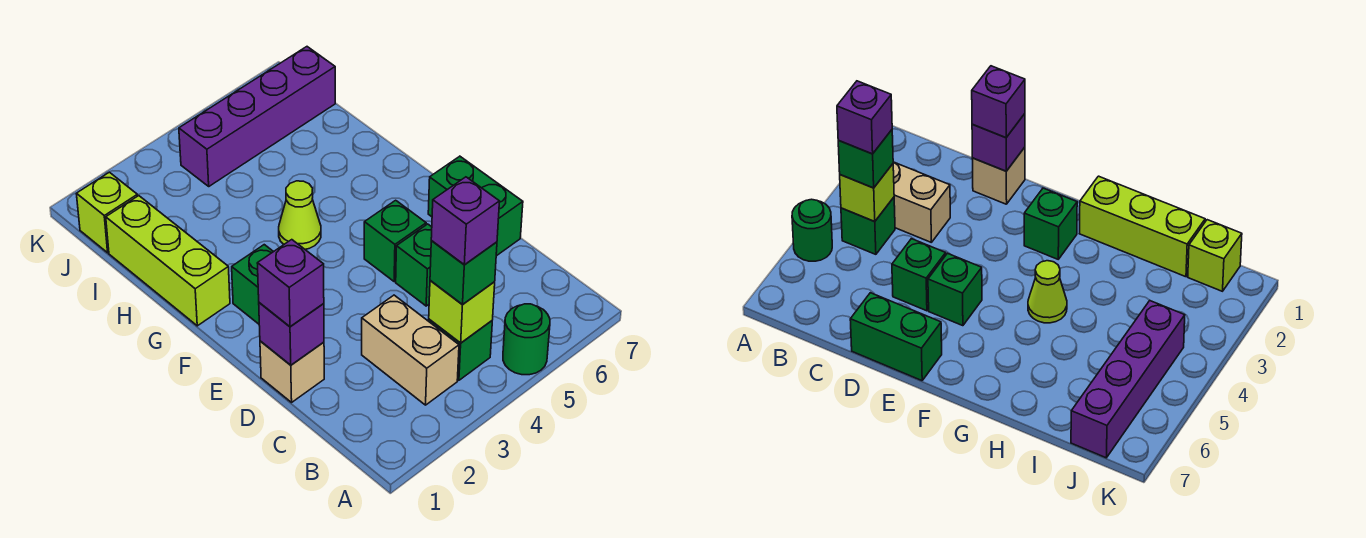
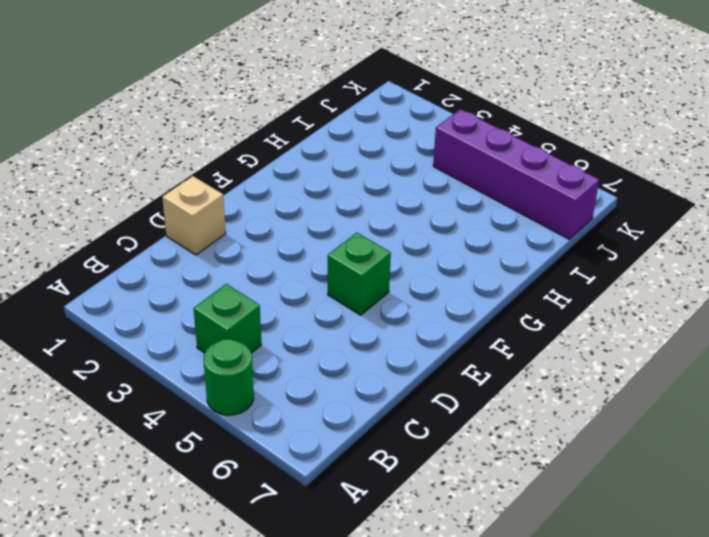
none -> tan 1x2 brick [362,295,459,405]
none -> green 1x1 brick [396,224,432,306]
none -> green 1x2 brick [428,156,523,256]

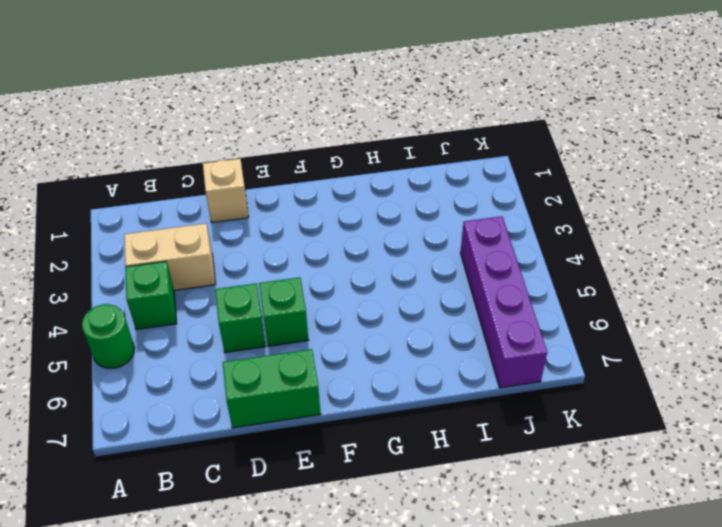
none -> green 1x1 brick [232,245,273,324]
none -> lime 1x3 brick [106,196,230,326]
none -> lime 1x1 cone [279,181,321,249]

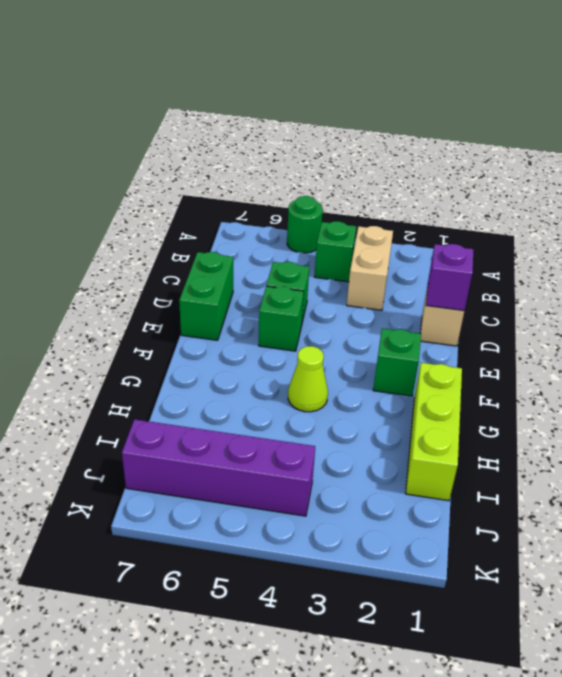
none -> lime 1x1 brick [76,172,137,253]
none -> lime 1x1 brick [429,280,495,343]
none -> green 1x1 brick [430,241,497,305]

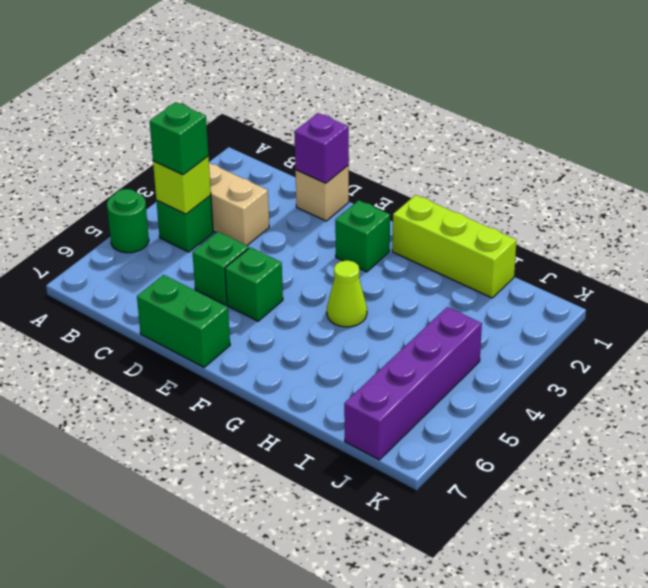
none -> lime 1x1 brick [76,172,137,253]
none -> purple 1x1 brick [257,240,324,327]
none -> purple 1x1 brick [431,177,499,265]

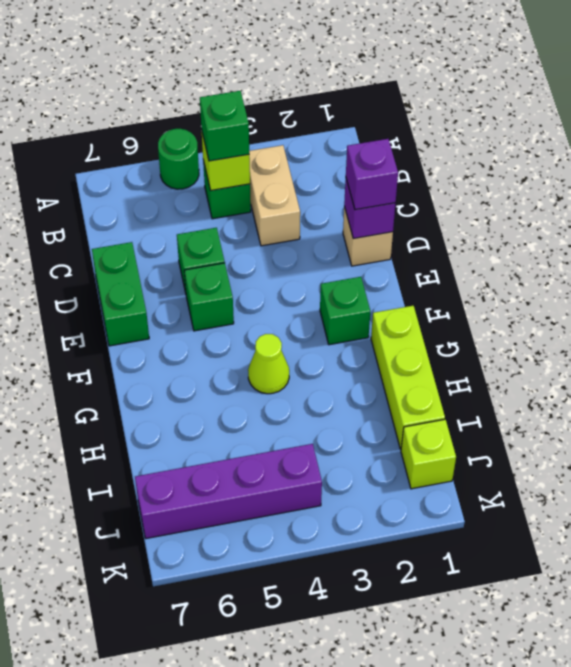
none -> purple 1x1 brick [431,177,499,265]

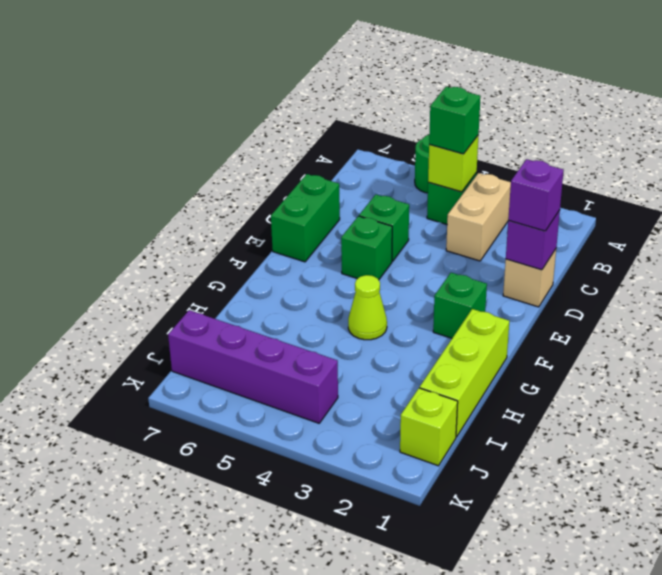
none -> purple 1x1 brick [431,177,499,265]

